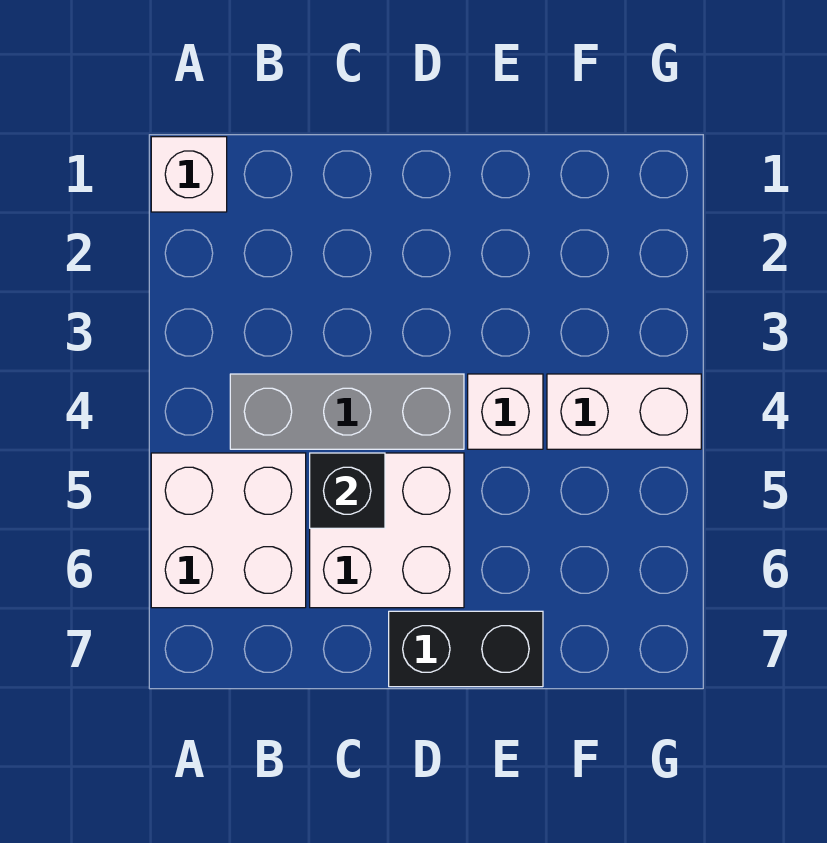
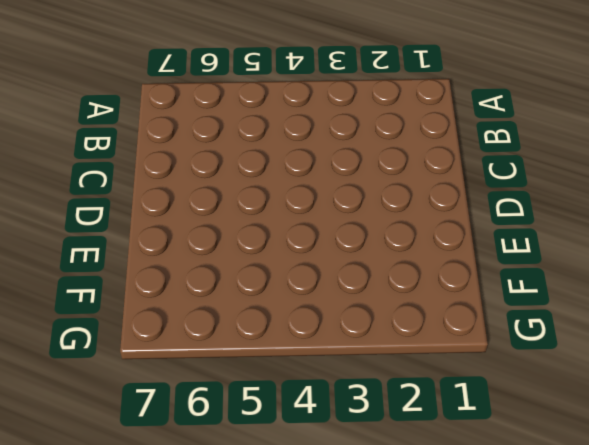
none -> white 1x1 brick [151,137,227,212]
none -> white 2x2 brick [151,453,306,608]

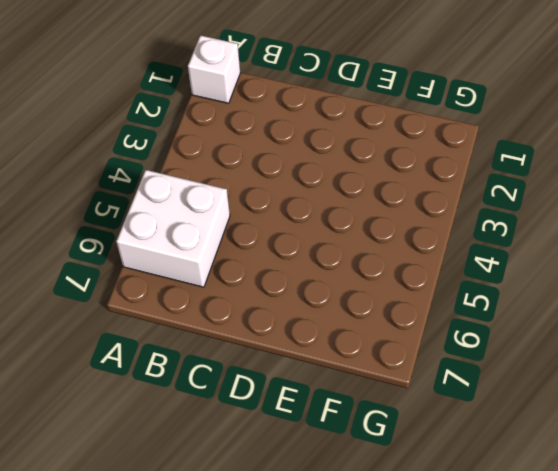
none -> grey 1x3 brick [230,374,464,449]
none -> white 2x2 brick [310,453,464,608]

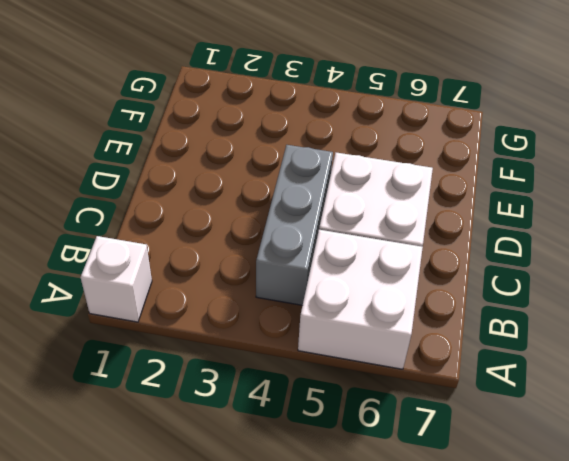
none -> black 1x2 brick [389,611,543,687]
none -> white 1x1 brick [468,374,543,449]

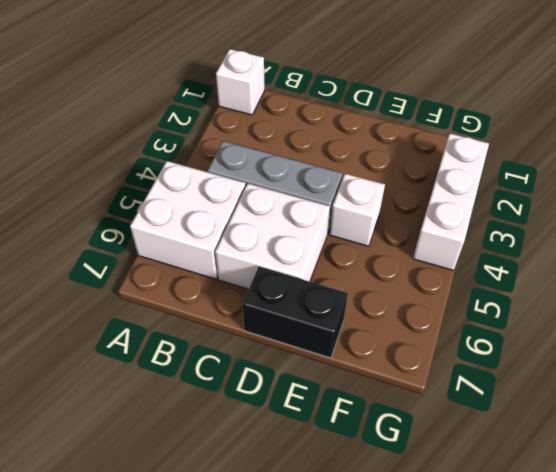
white 1x3 brick [413,134,489,270] -> white 1x2 brick [547,374,701,449]
none -> black 1x1 brick [310,453,385,528]

